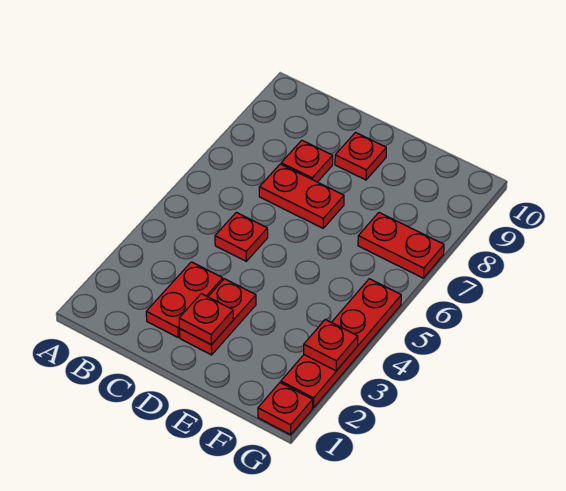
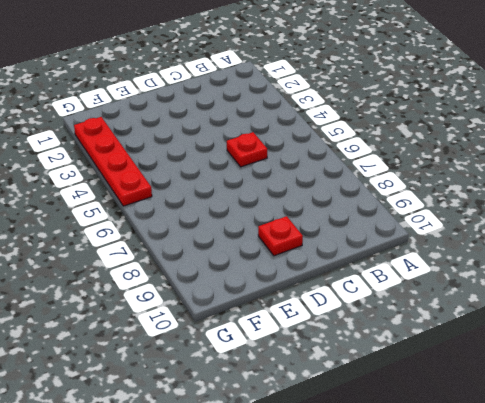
none -> red 1x2 plate [146,262,223,337]
none -> red 1x2 plate [259,164,344,228]

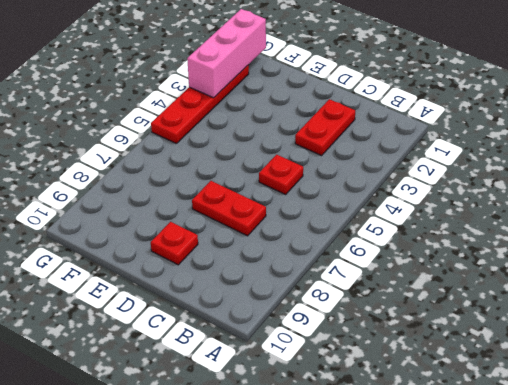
pink 1x3 brick [187,9,266,98] -> red 1x1 plate [304,319,358,371]
none -> red 1x1 plate [281,140,333,182]
none -> red 1x2 plate [180,279,256,355]

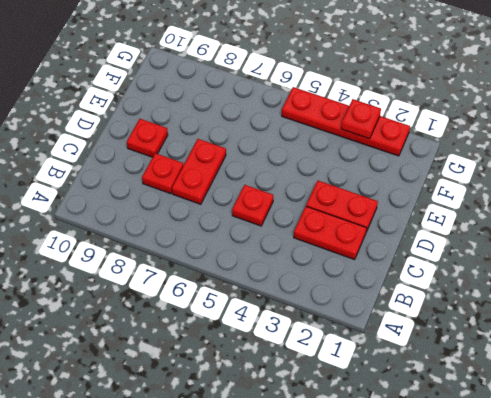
none -> red 1x2 plate [358,213,444,278]
none -> red 1x1 plate [258,383,313,435]

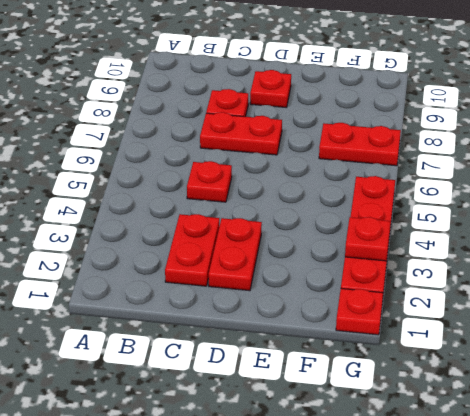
none -> red 1x1 plate [179,294,233,345]

